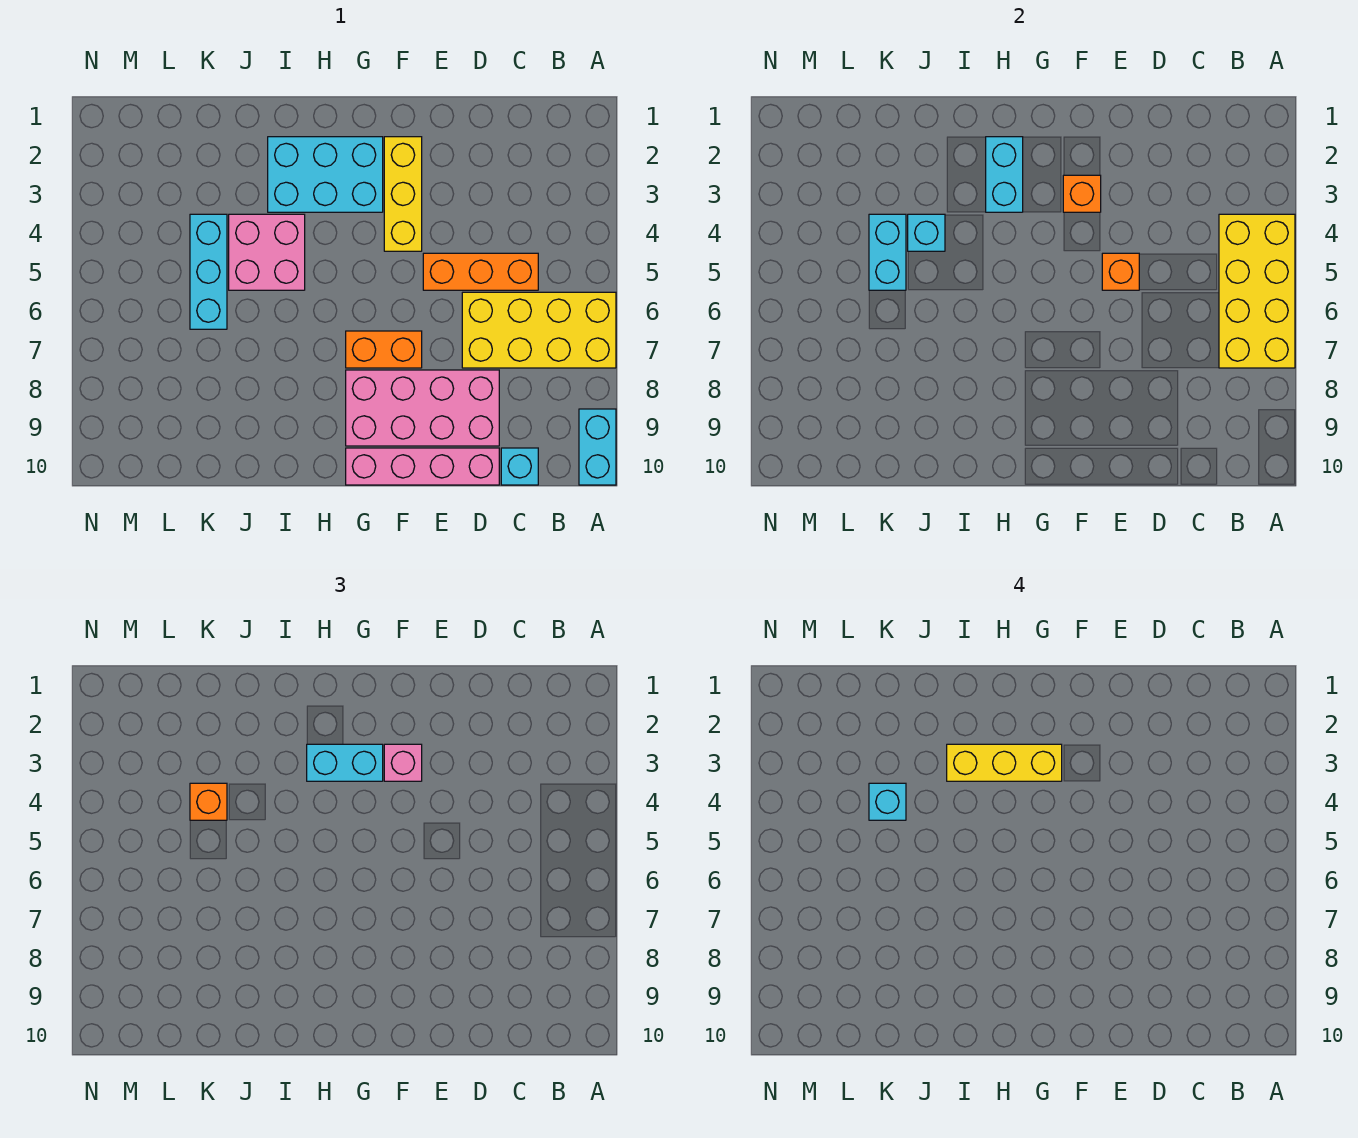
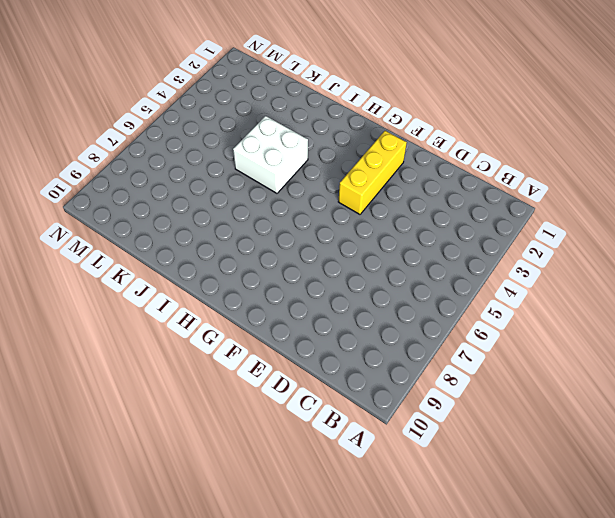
white 2x2 brick [233,116,308,193] -> pink 2x2 brick [229,214,305,290]
none -> yellow 2x4 brick [462,292,616,368]
none -> cyan 1x2 brick [579,409,616,485]
none -> orange 1x3 brick [423,253,538,290]

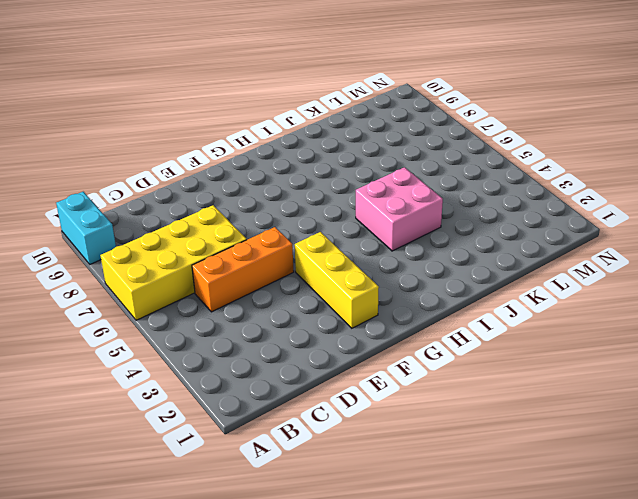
none -> cyan 1x1 brick [501,448,538,485]
none -> pink 2x4 brick [346,370,499,446]
none -> pink 1x4 brick [346,448,499,485]

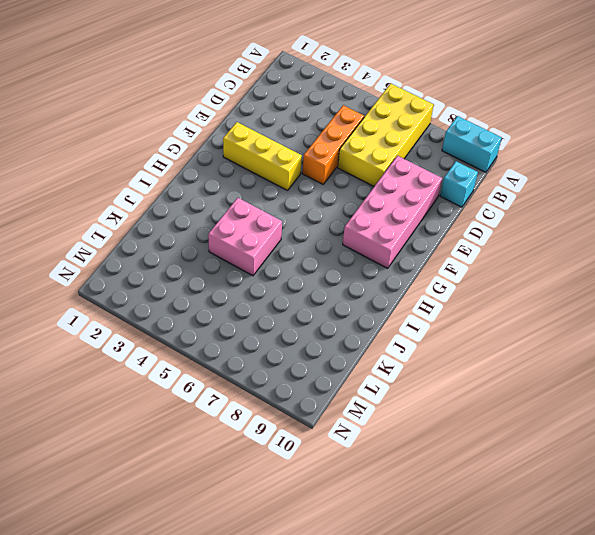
none -> pink 1x4 brick [346,448,499,485]
none -> orange 1x2 brick [346,331,422,368]
none -> cyan 2x3 brick [268,137,383,212]

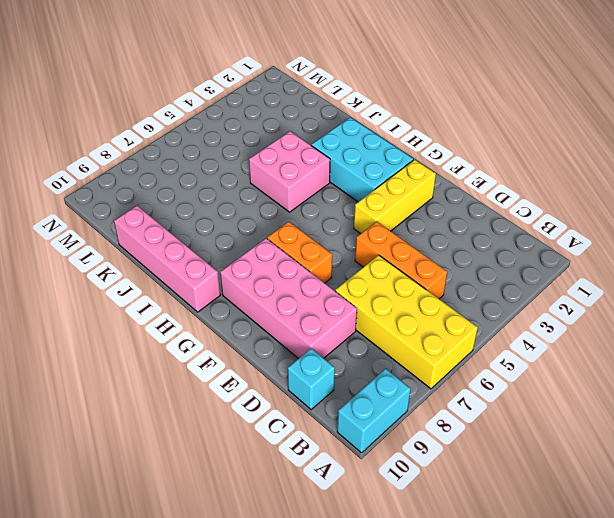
pink 1x4 brick [114,206,220,312] -> pink 1x4 brick moved to [346,448,499,485]
none -> cyan 1x3 brick [190,214,227,329]
none -> yellow 2x4 brick [1219,214,1295,368]
none -> orange 1x1 brick [1102,253,1139,290]

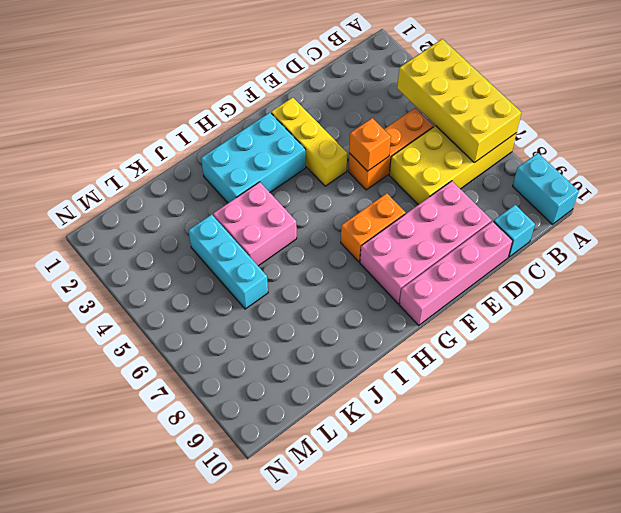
none -> orange 1x1 brick [1063,175,1101,212]
none -> cyan 1x2 brick [986,137,1023,212]
none -> cyan 1x1 brick [908,214,945,251]

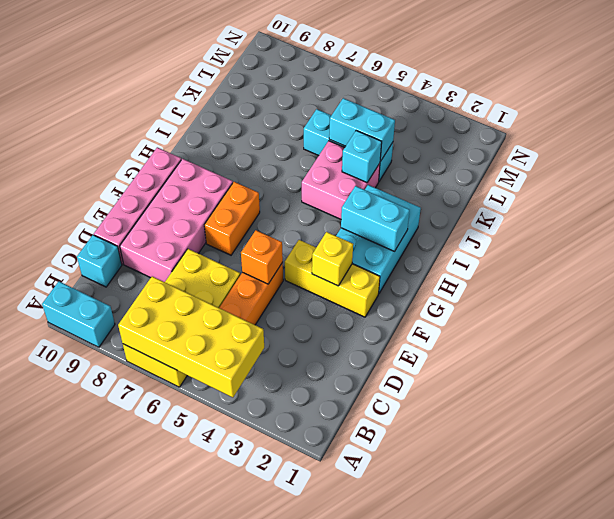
yellow 1x1 brick [312,232,353,286] -> orange 1x1 brick [1063,175,1101,212]
none -> pink 1x1 brick [384,744,422,781]
none -> cyan 1x2 brick [307,744,383,781]
none -> orange 1x1 brick [190,783,227,820]

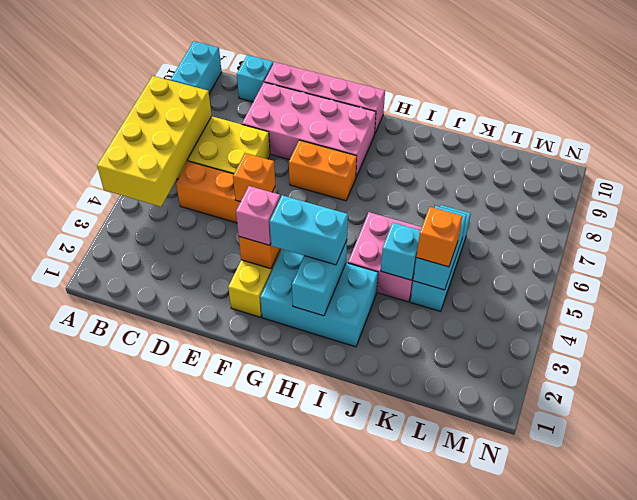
none -> yellow 1x3 brick [947,744,1062,781]
none -> cyan 1x1 brick [869,783,906,820]

